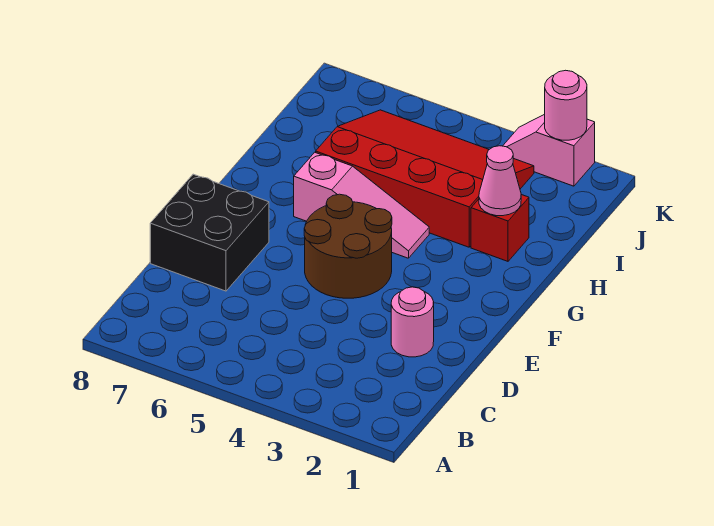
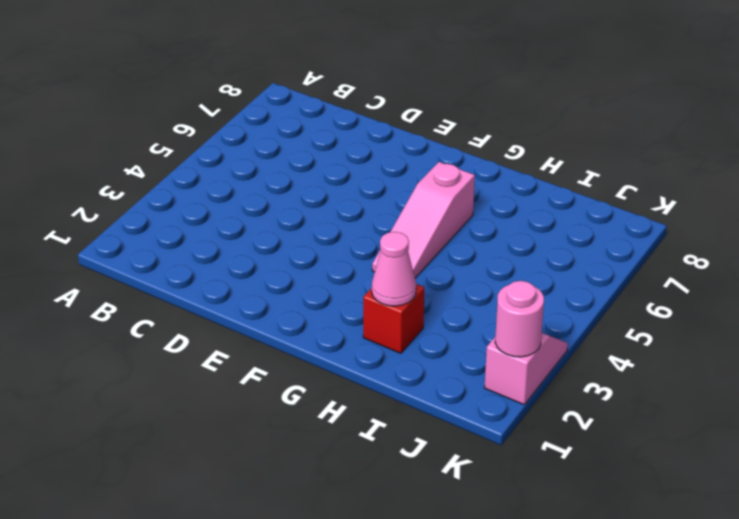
none -> pink 1x1 round brick [391,287,434,357]
none -> black 2x2 brick [150,174,269,291]

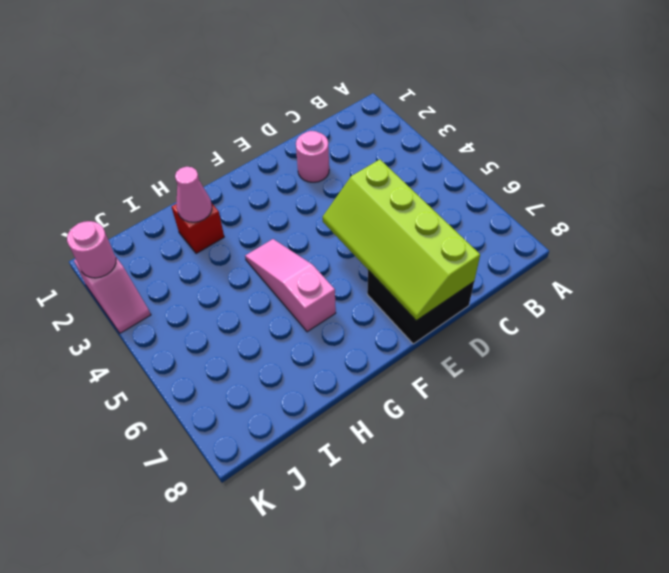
lime 2x4 slope [322,159,480,321] -> none
none -> brown 2x2 round brick [304,194,392,298]
none -> red 3x4 slope [316,110,534,247]

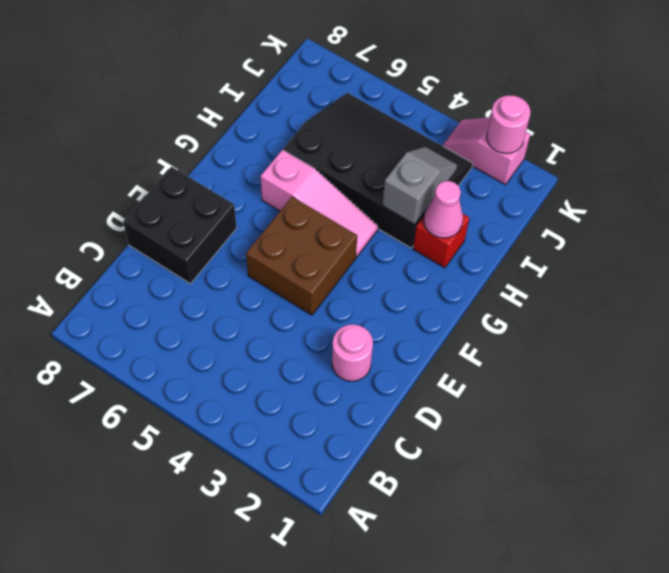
brown 2x2 brick [246,197,357,315] -> brown 2x2 round brick [304,194,392,298]
black 3x4 slope [283,93,473,248] -> red 3x4 slope [316,110,534,247]
grey 1x2 slope [382,147,457,224] -> none

